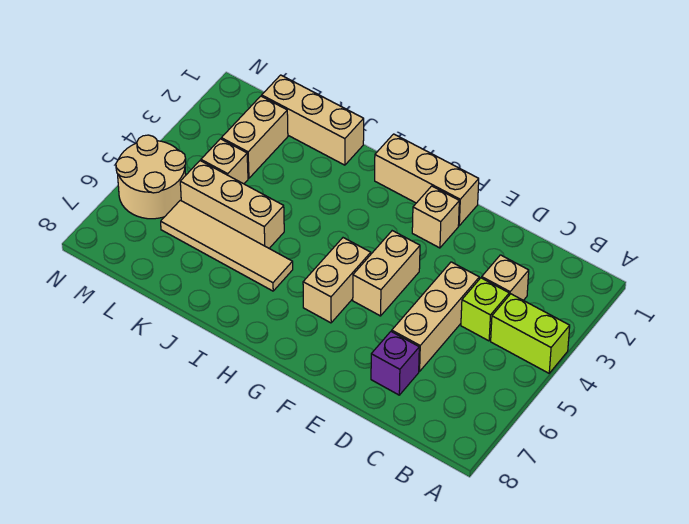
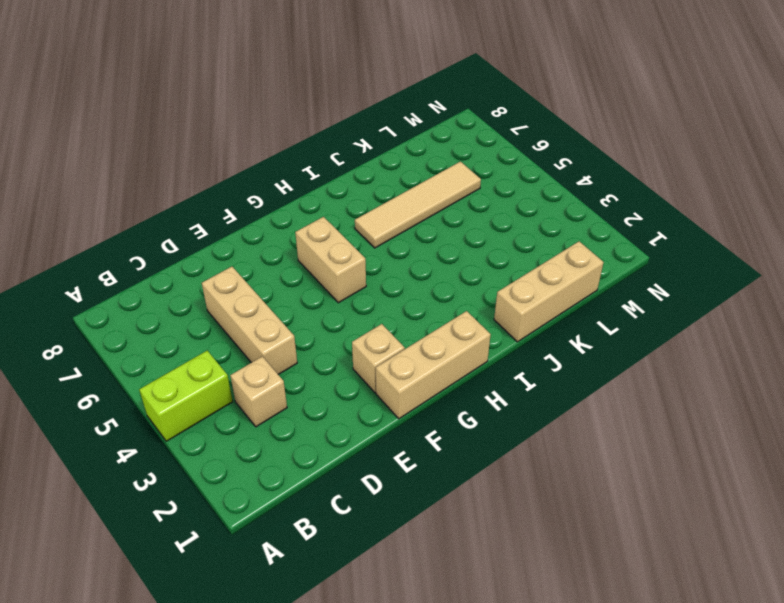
none -> lime 1x1 brick [461,278,509,341]
none -> purple 1x1 brick [371,331,419,395]
none -> tan 1x2 brick [353,231,420,316]

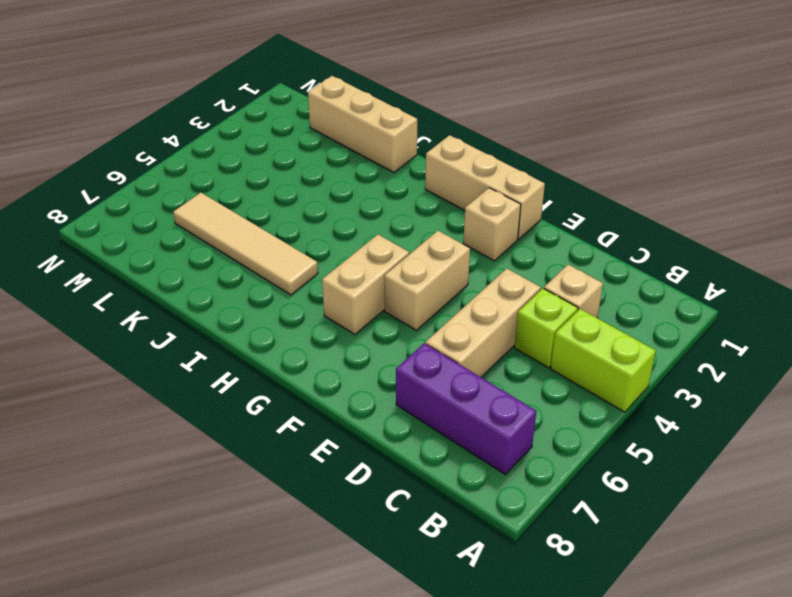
purple 1x3 brick [396,343,536,474] -> purple 1x1 brick [371,331,419,395]
none -> tan 1x3 brick [180,161,284,248]
none -> tan 1x2 brick [221,96,288,178]
none -> tan 1x1 brick [201,139,248,184]

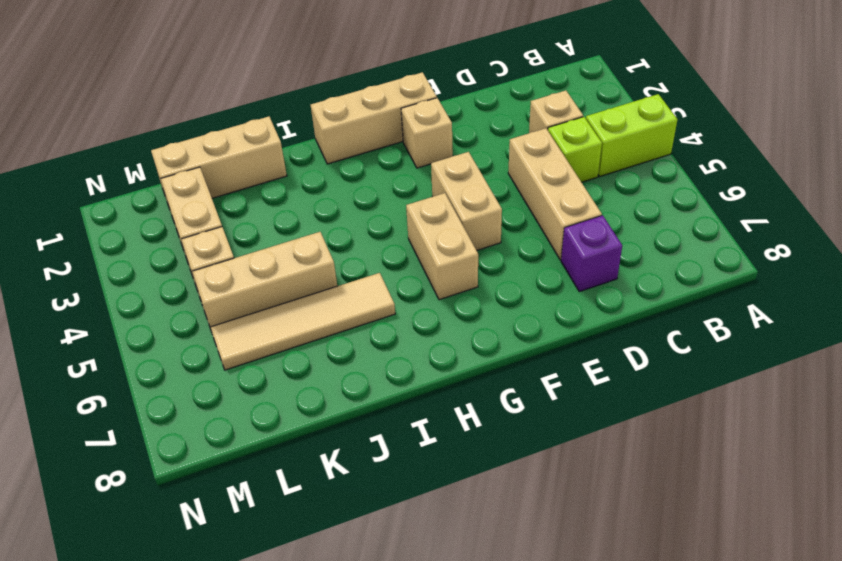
none -> tan 2x2 round brick [116,135,186,219]

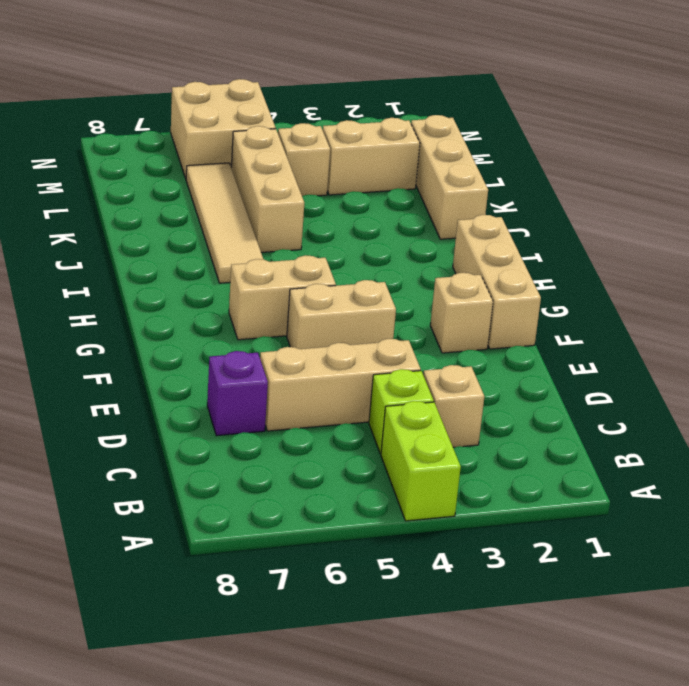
tan 2x2 brick [171,79,276,178] -> tan 2x2 round brick [116,135,186,219]

